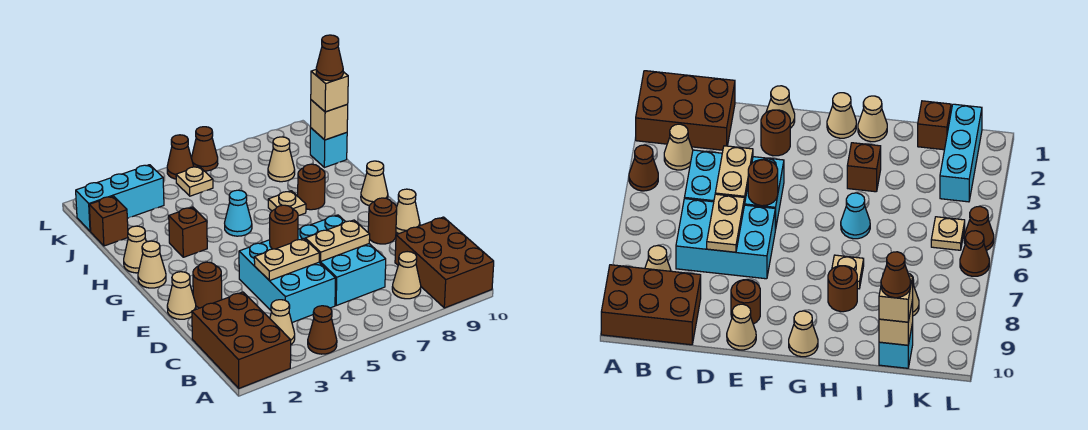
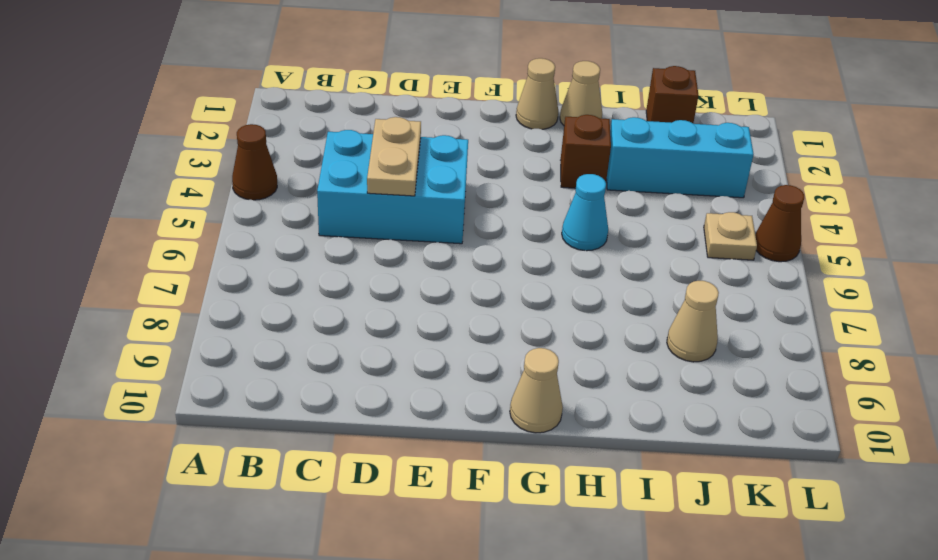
cyan 1x3 brick [607,117,754,198] -> cyan 1x3 brick turned to [76,165,164,231]
none -> brown 2x3 brick [192,292,291,388]
none -> brown 2x3 brick [395,217,494,308]
none -> tan 1x1 cone [270,300,295,345]
none -> tan 1x1 cone [392,252,421,299]

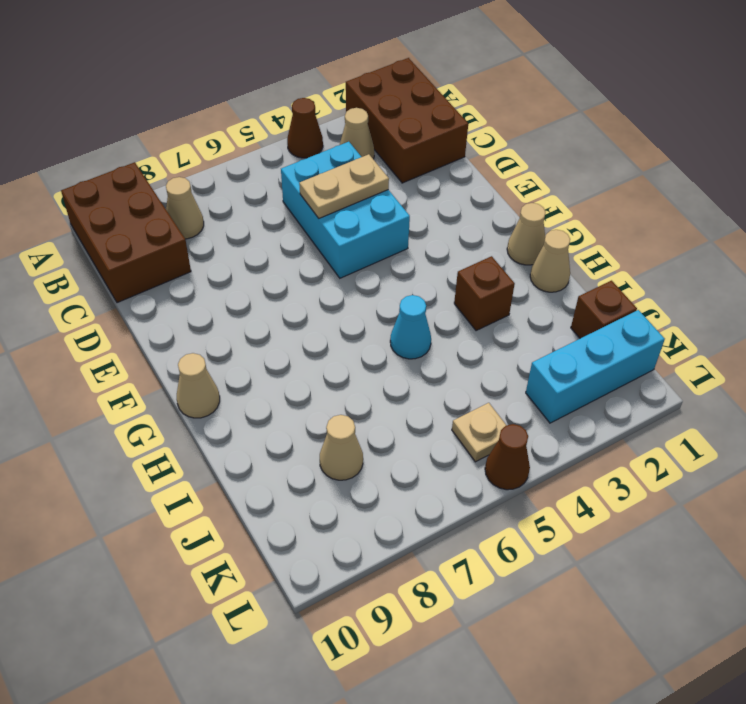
none -> cyan 2x3 brick [298,215,386,305]
none -> tan 1x1 cone [167,272,196,319]
none -> brown 1x1 round brick [193,262,222,308]
none -> brown 1x1 round brick [368,198,397,244]

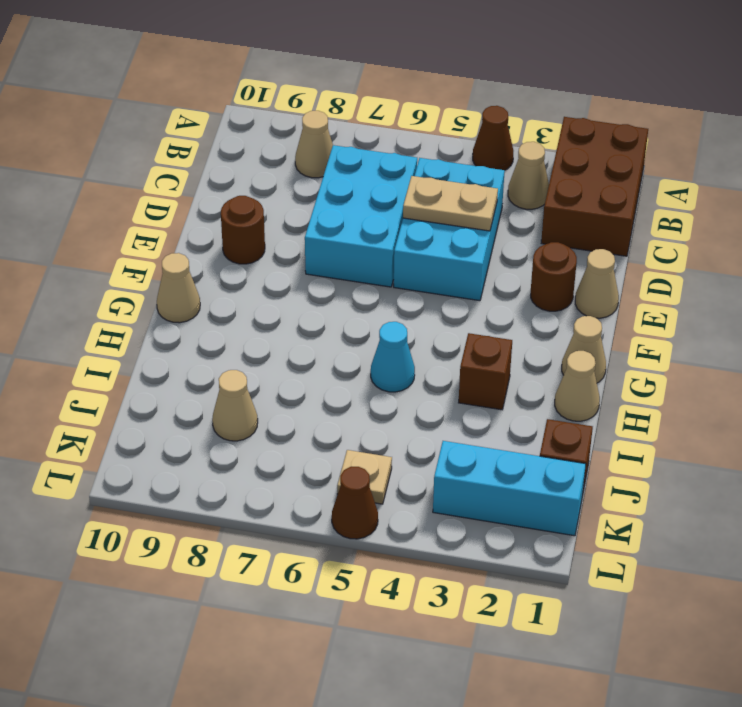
none -> brown 2x3 brick [395,217,494,308]
none -> tan 1x1 cone [396,189,420,233]
none -> tan 1x1 plate [268,191,306,216]
none -> brown 1x1 round brick [298,164,325,210]

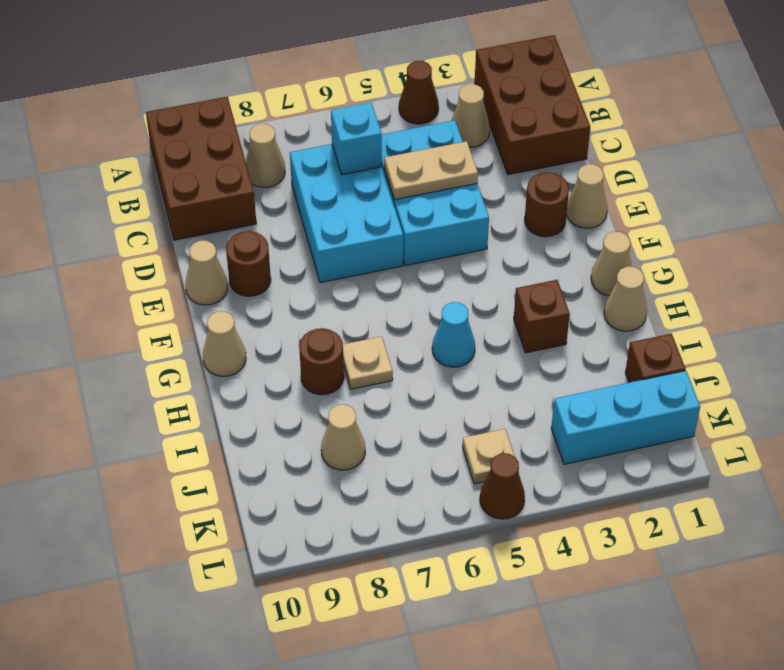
cyan 1x1 brick [331,102,382,175] -> cyan 1x1 brick moved to [310,128,347,168]
none -> brown 1x1 cone [191,127,218,171]
none -> tan 1x2 plate [305,220,370,262]
none -> brown 1x1 round brick [269,205,298,249]
none -> tan 1x1 brick [311,100,348,140]

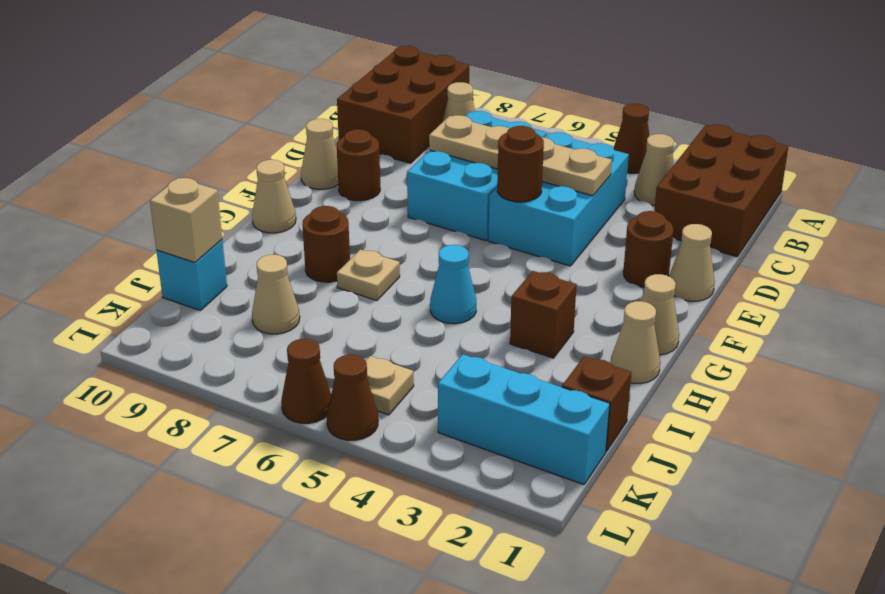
none -> tan 1x1 brick [311,70,348,112]
none -> brown 1x1 cone [316,35,343,81]

